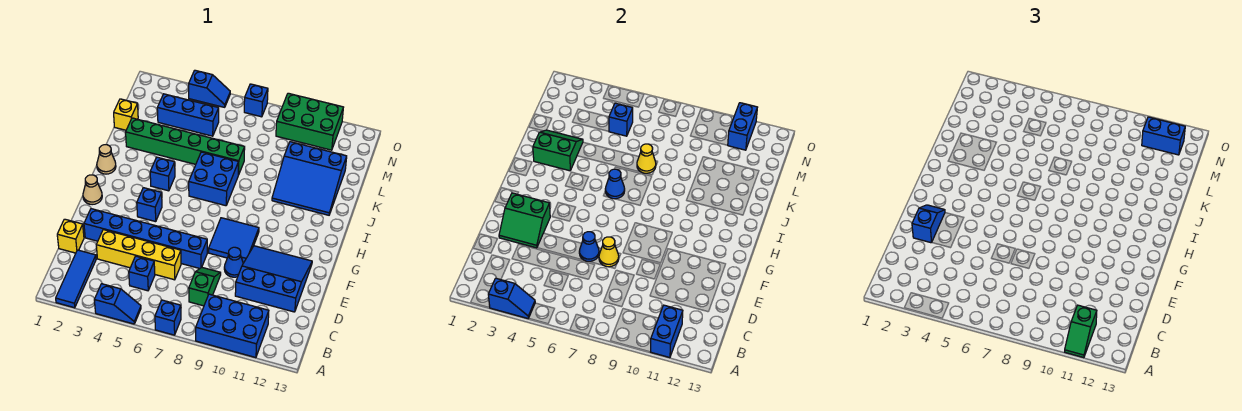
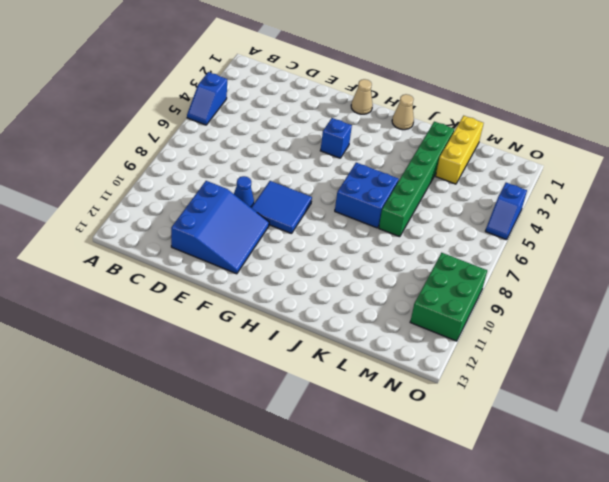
yellow 1x3 brick [436,116,484,184] -> yellow 1x1 brick [114,99,138,130]
none -> blue 1x3 tile [56,250,96,308]
none -> blue 1x1 brick [155,300,181,335]
none -> blue 2x3 brick [196,294,269,358]
none -> blue 1x1 brick [129,256,155,291]

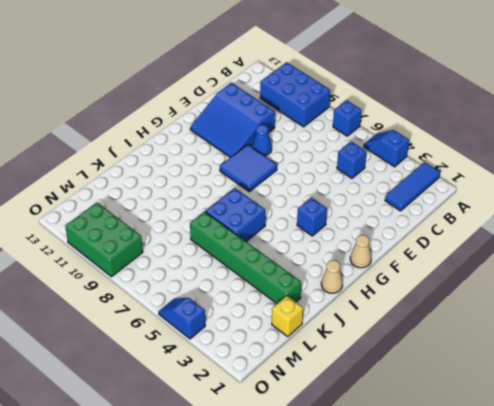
none -> green 1x2 slope [189,268,221,306]
none -> yellow 1x1 brick [57,219,84,253]
none -> yellow 1x4 brick [96,230,181,280]
none -> blue 1x6 brick [84,209,207,268]

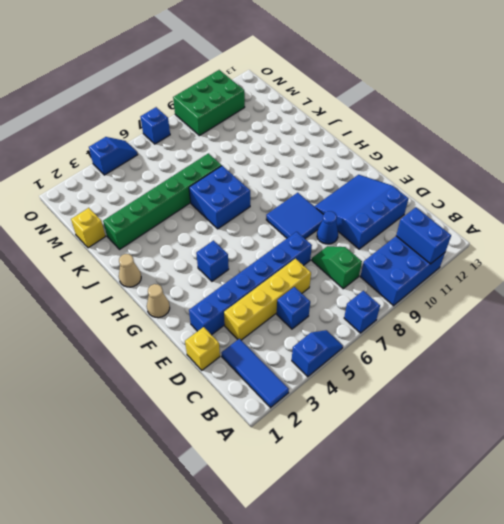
none -> blue 1x1 brick [150,157,175,191]
none -> blue 3x3 slope [272,142,347,215]
none -> blue 1x3 brick [157,94,219,136]
none -> blue 1x2 slope [488,278,535,318]

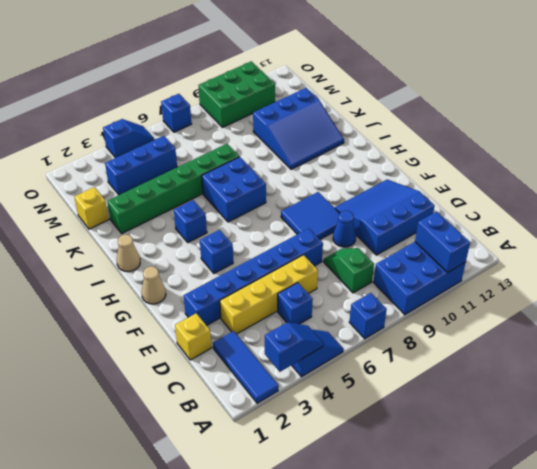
none -> green 2x2 slope [499,193,550,248]
none -> blue 1x1 cone [579,232,599,261]
none -> yellow 1x1 cone [599,237,619,267]
none -> blue 1x1 cone [605,169,625,199]

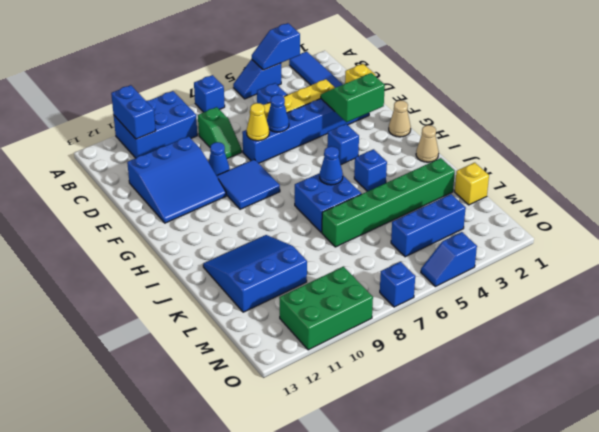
none -> green 2x2 slope [533,130,583,171]
none -> yellow 1x1 cone [637,144,656,173]
none -> blue 1x1 brick [609,103,633,136]
none -> blue 1x2 brick [728,103,757,150]

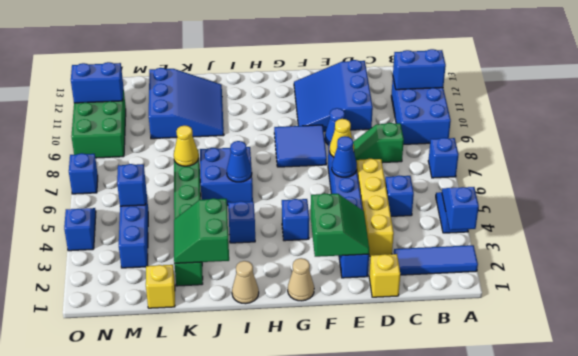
none -> green 1x2 slope [1065,305,1097,358]
none -> blue 1x2 slope [912,205,945,243]
none -> blue 1x2 brick [1142,117,1185,155]

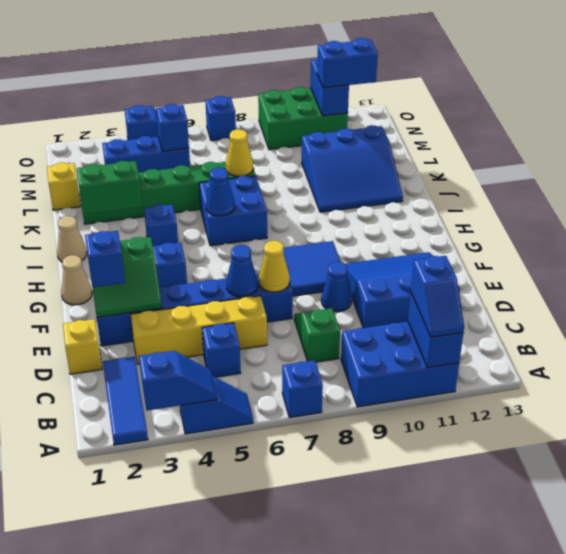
blue 1x2 slope [411,256,464,337] -> green 1x2 slope [1065,305,1097,358]

